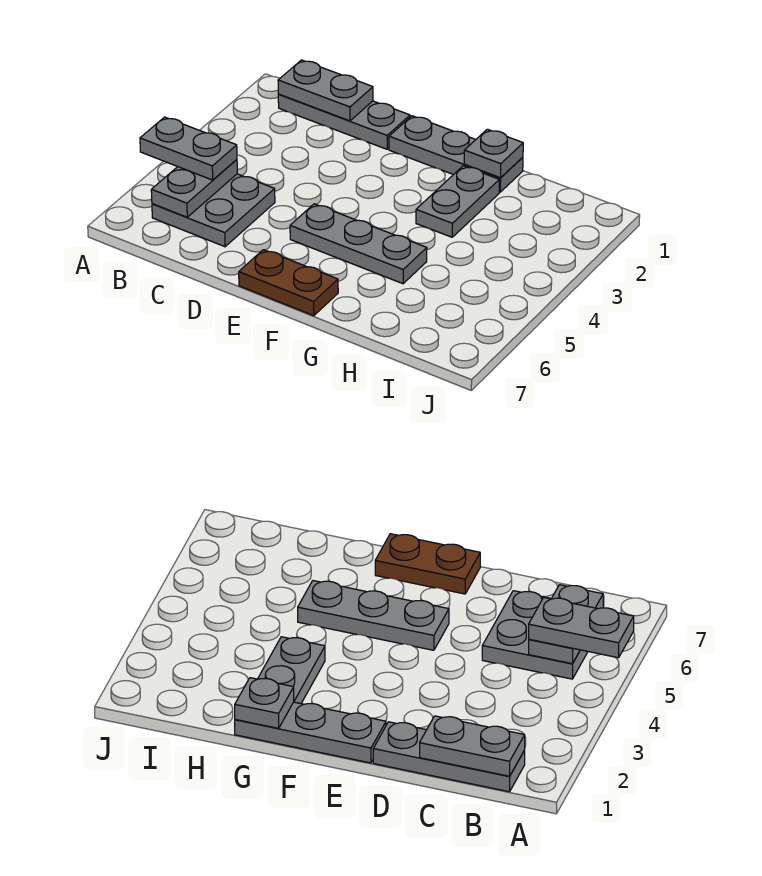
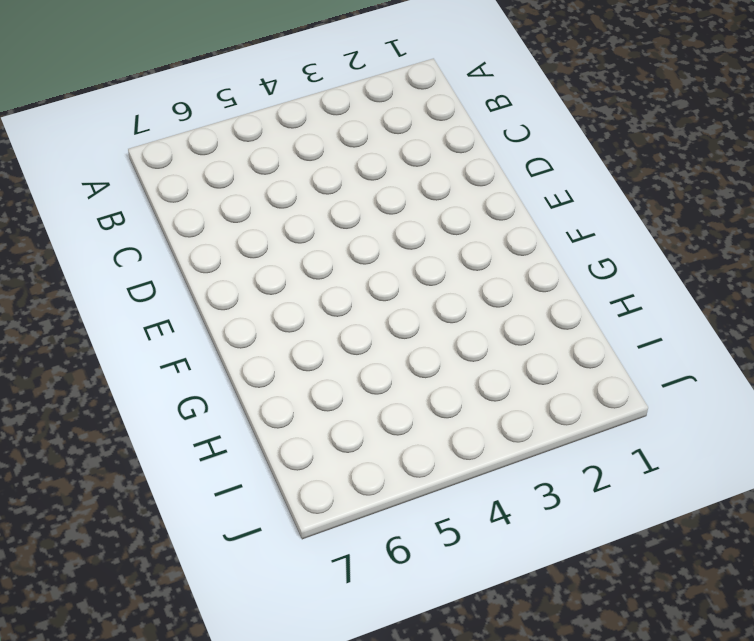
none -> grey 1x3 plate [278,94,410,149]
none -> grey 2x2 plate [152,174,275,247]

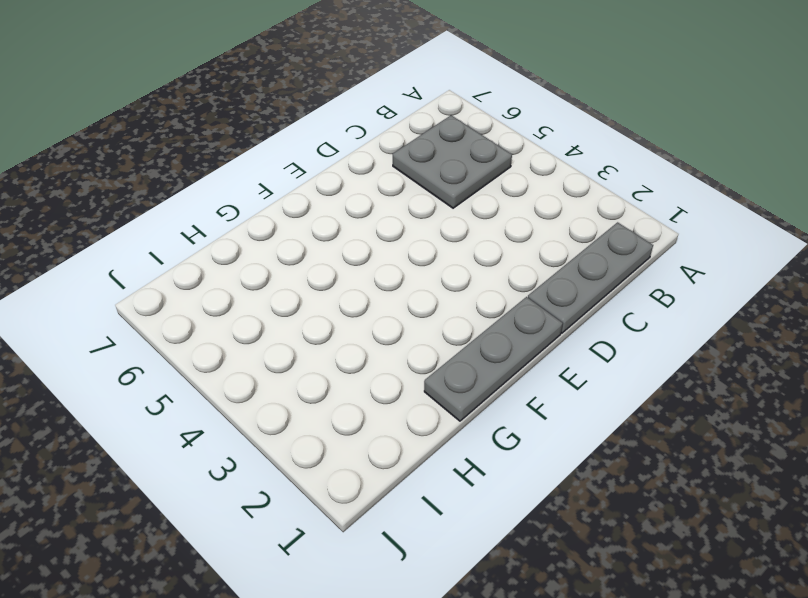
none -> grey 1x3 plate [290,204,427,284]
none -> brown 1x2 plate [239,250,338,316]

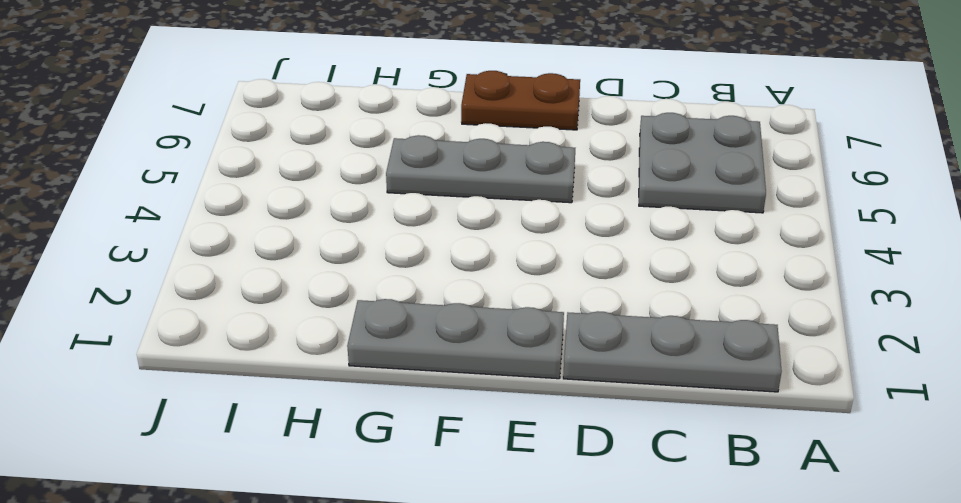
none -> grey 1x2 plate [416,166,499,237]
none -> grey 1x2 plate [278,60,373,121]

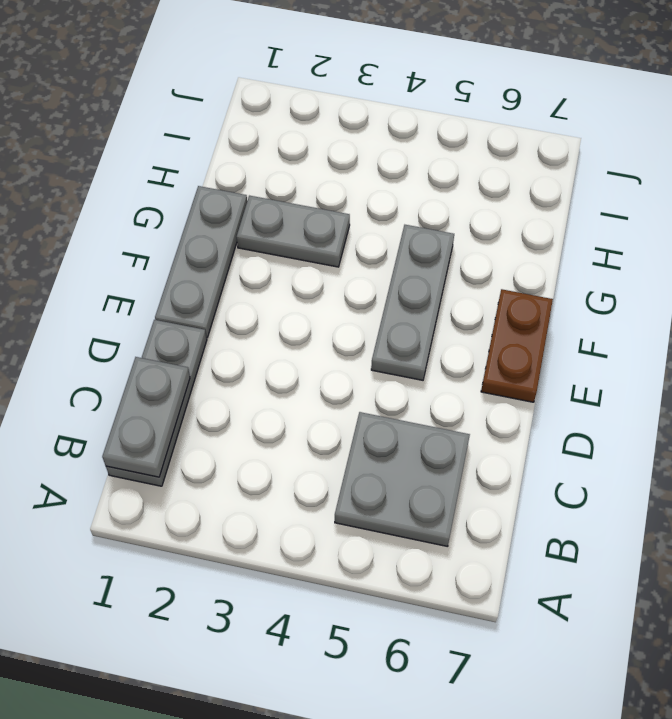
none -> grey 1x2 plate [151,160,237,217]
none -> grey 1x1 plate [464,129,523,178]

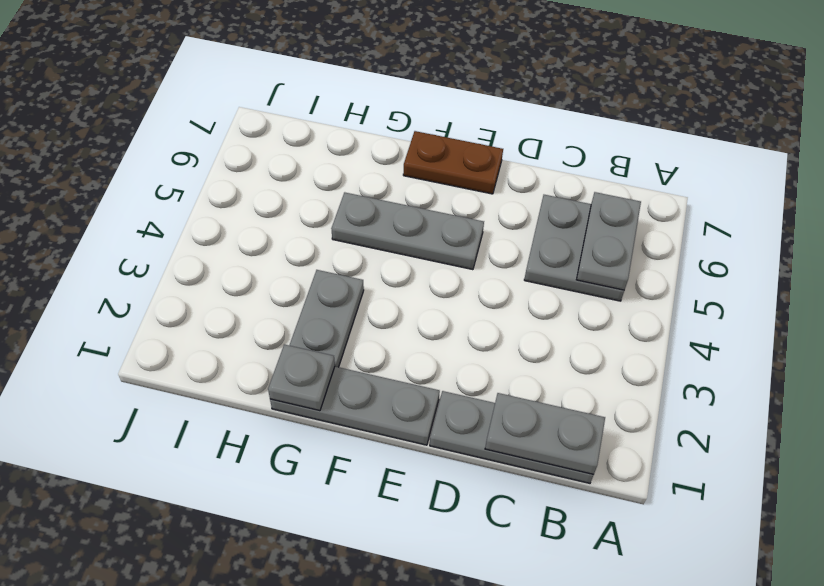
none -> grey 1x2 plate [140,117,237,180]

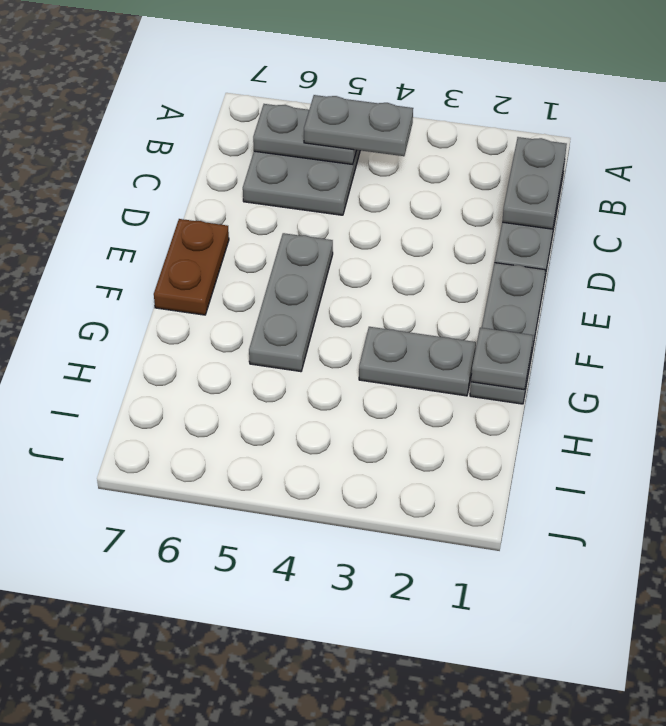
grey 1x2 plate [304,95,413,156] -> grey 1x2 plate turned to [140,117,237,180]

